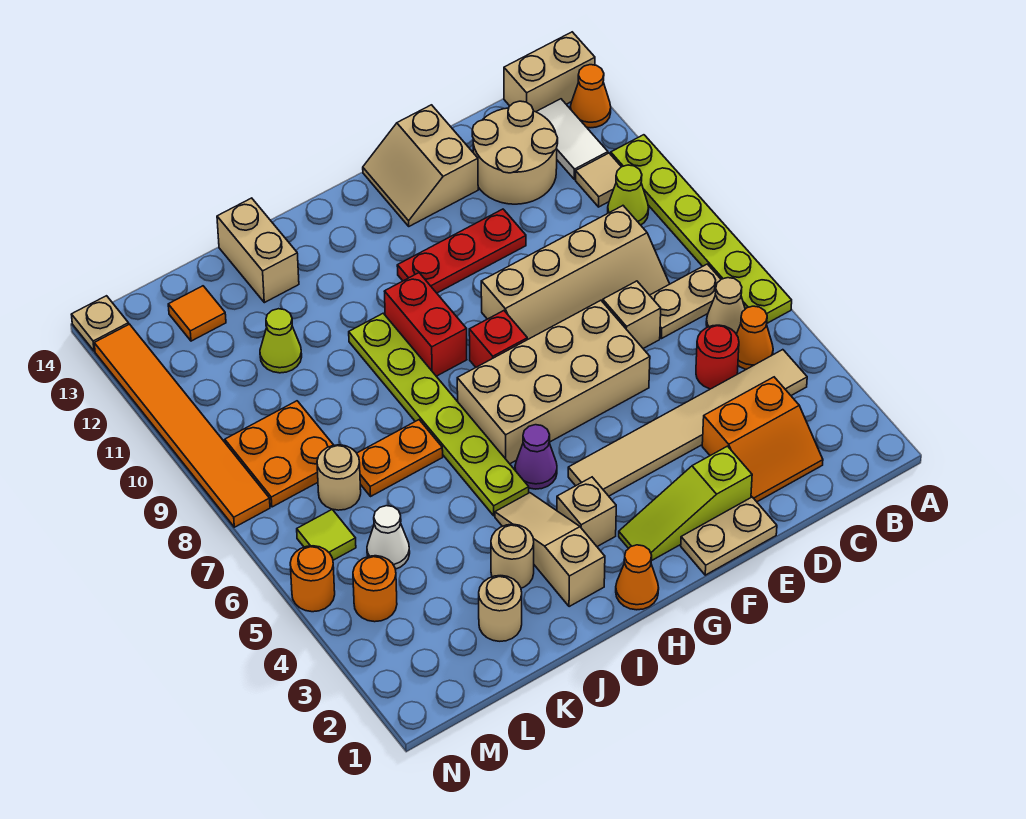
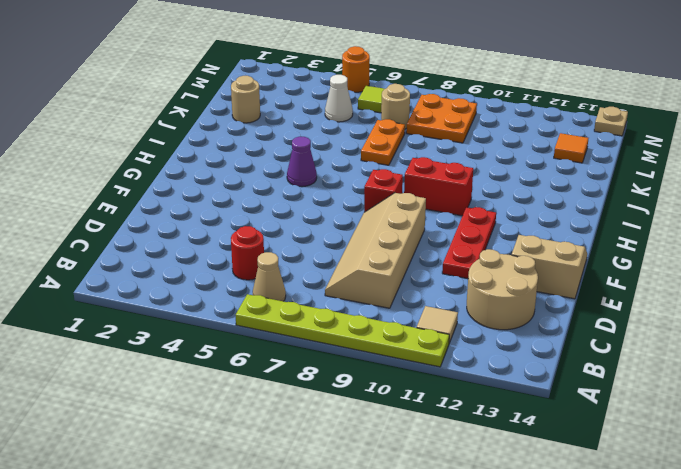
none -> orange 1x1 cone [570,65,611,128]
none -> tan 1x2 brick [504,32,595,112]
none -> tan 1x6 tile [568,350,807,496]
none -> orange 1x1 cone [736,306,773,369]

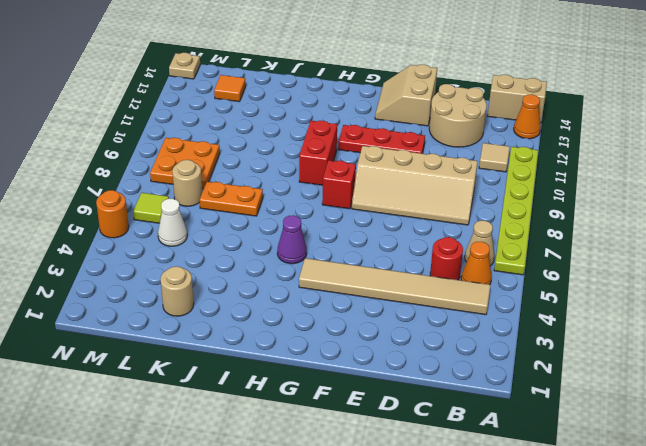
none -> tan 1x2 plate [650,264,721,339]
none -> lime 1x1 cone [608,165,649,225]
none -> white 1x2 tile [536,99,608,179]
none -> orange 2x2 slope [702,377,823,502]

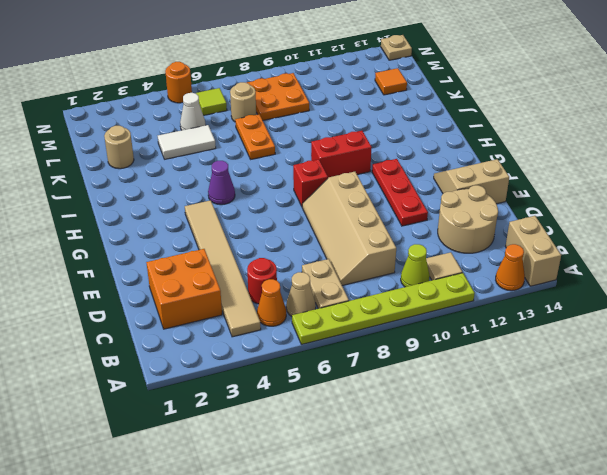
orange 2x2 brick [146,249,222,329] -> orange 2x2 slope [702,377,823,502]
white 1x2 tile [158,125,216,159] -> white 1x2 tile moved to [536,99,608,179]
none -> tan 1x1 brick [603,281,661,349]
none -> tan 1x2 plate [681,497,777,575]
none -> lime 1x3 slope [619,446,752,561]
none -> tan 2x4 brick [457,300,650,464]

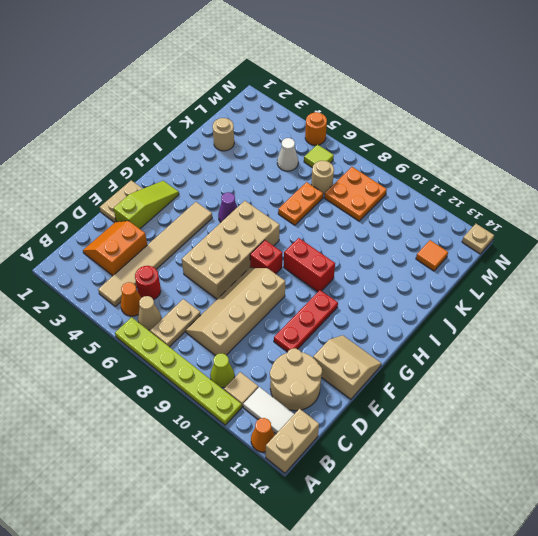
none -> tan 1x1 brick [603,281,661,349]
none -> orange 1x1 cone [616,545,659,610]
none -> tan 1x1 brick [557,477,616,546]
none -> tan 1x3 slope [495,493,605,607]

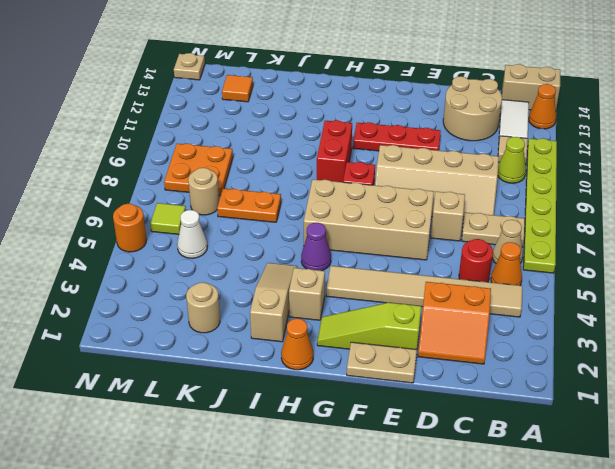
none -> tan 2x2 slope [363,105,478,226]
none -> lime 1x6 plate [349,313,529,516]
none -> tan 1x1 round brick [491,524,534,588]
none -> tan 1x2 brick [217,198,299,303]

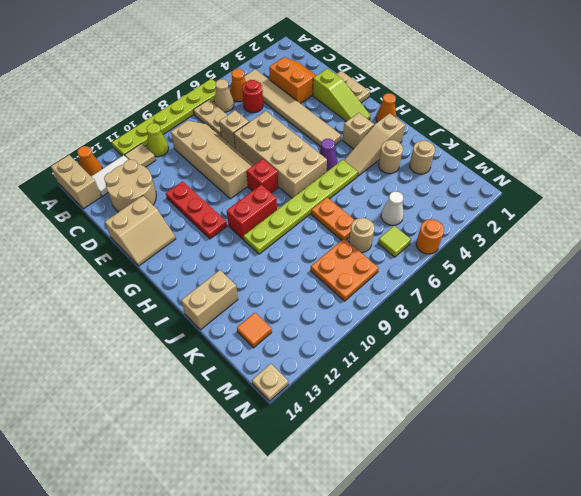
none -> lime 1x1 cone [260,309,302,373]
none -> orange 1x1 round brick [353,556,397,622]
none -> orange 1x6 tile [94,324,270,527]

